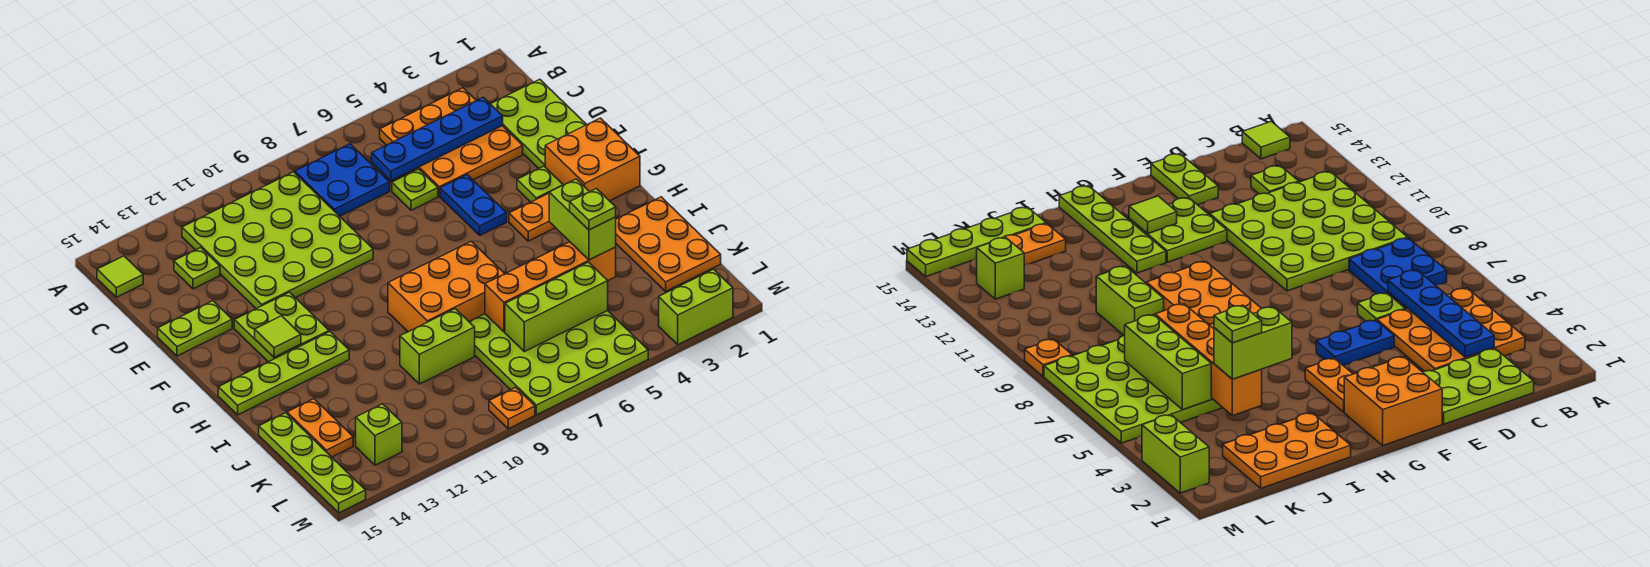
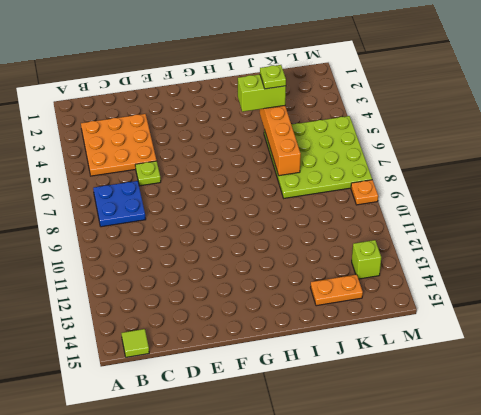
none -> lime 4x4 plate [182,172,373,309]
none -> lime 2x3 plate [491,79,587,168]
none -> lime 1x1 plate [174,248,220,289]

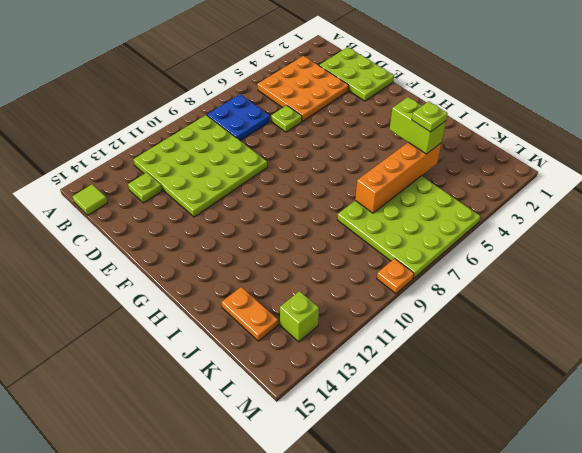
none -> blue 1x2 plate [440,175,507,235]
none -> lime 1x2 plate [158,301,232,356]
none -> orange 2x2 brick [545,118,640,201]

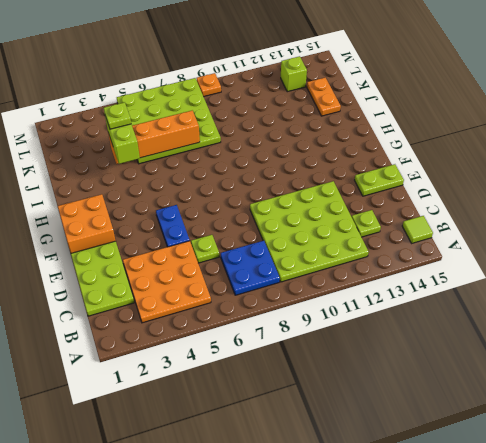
none -> lime 1x1 plate [517,166,563,202]
none -> lime 2x2 plate [234,292,329,362]
none -> orange 1x2 plate [509,193,555,241]

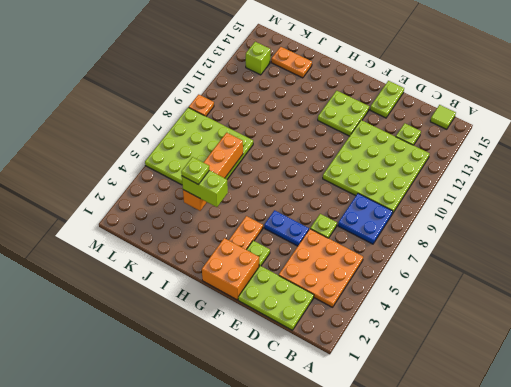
none -> orange 2x3 brick [388,241,505,332]
none -> lime 1x4 plate [218,332,349,415]
none -> orange 2x3 plate [616,197,721,291]

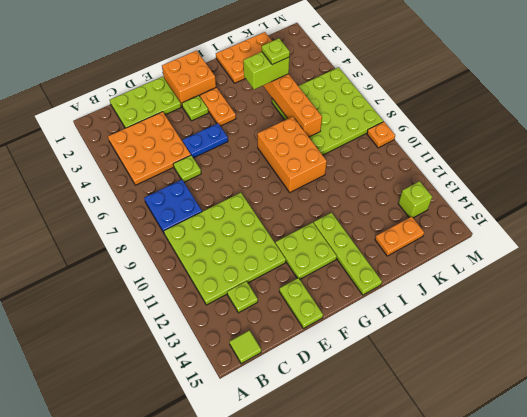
none -> lime 1x2 brick [400,309,475,384]
none -> lime 1x4 plate [259,413,366,513]
none -> lime 1x2 brick [659,269,733,345]

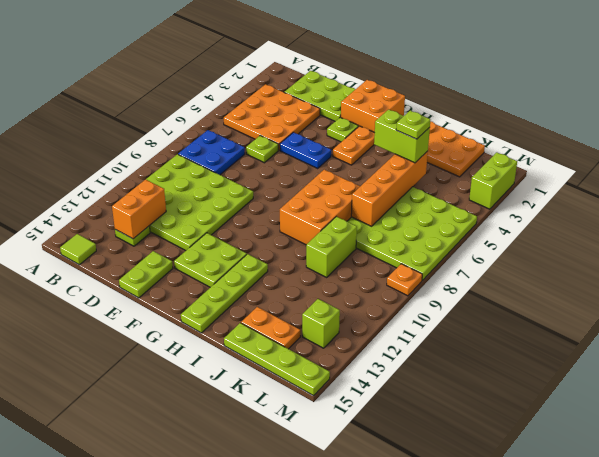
orange 1x2 brick [112,179,166,239] -> none
none -> blue 1x4 plate [372,97,503,181]
none -> lime 1x1 tile [255,316,301,357]
none -> lime 1x3 brick [505,262,608,352]

